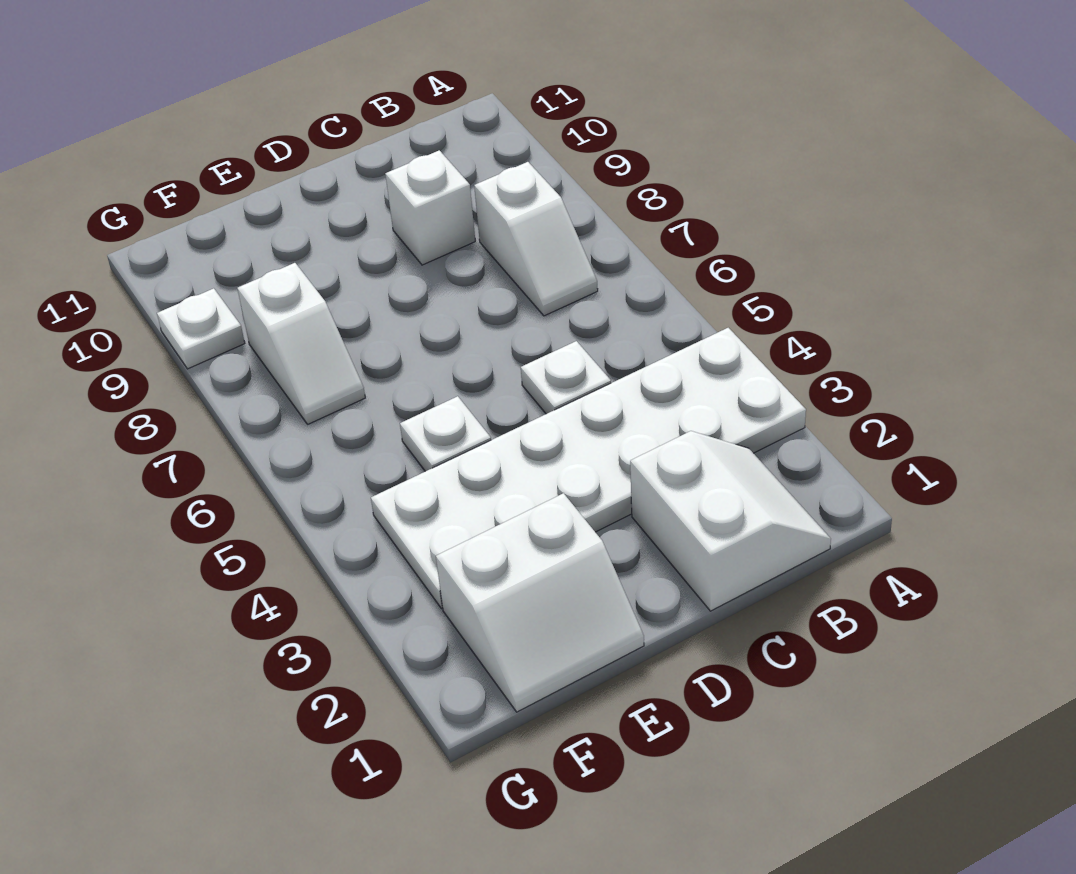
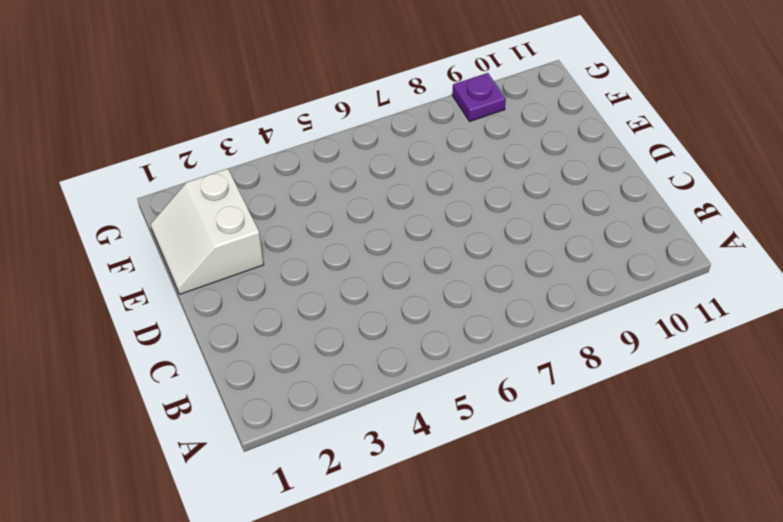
purple 1x1 plate [452,73,506,121] -> white 1x1 plate [157,288,245,369]
none -> white 2x6 plate [371,328,806,609]
none -> white 2x2 slope [630,431,831,611]

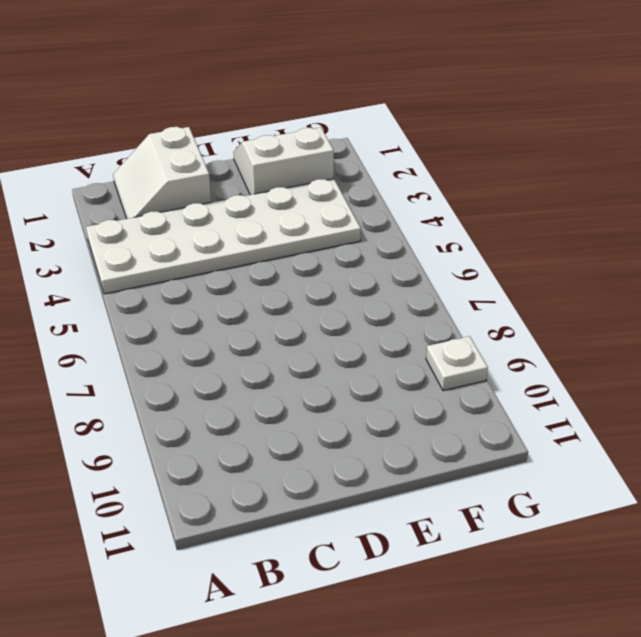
none -> white 1x2 slope [474,162,598,316]
none -> white 1x1 plate [521,341,611,414]

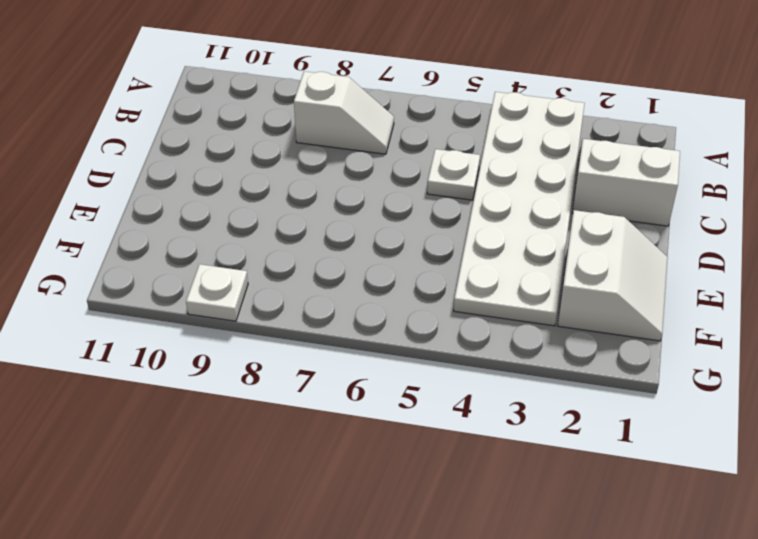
none -> white 1x1 brick [385,150,475,265]
none -> white 1x1 plate [400,396,491,471]

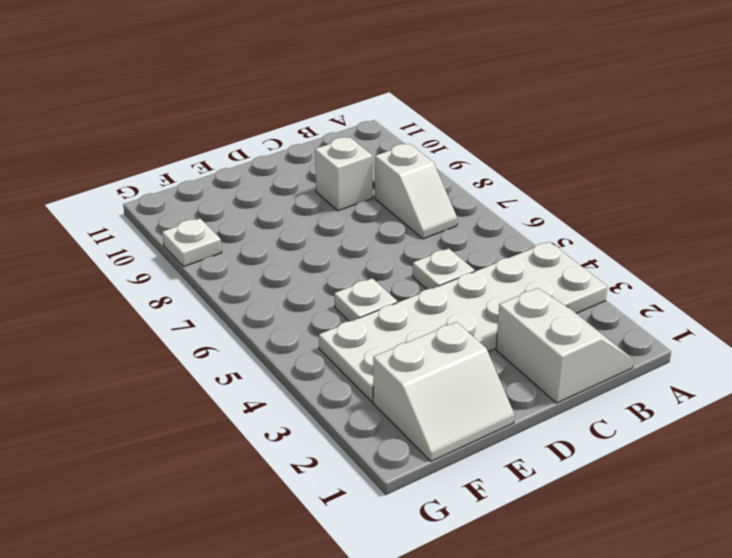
none -> white 1x2 slope [237,263,365,424]

